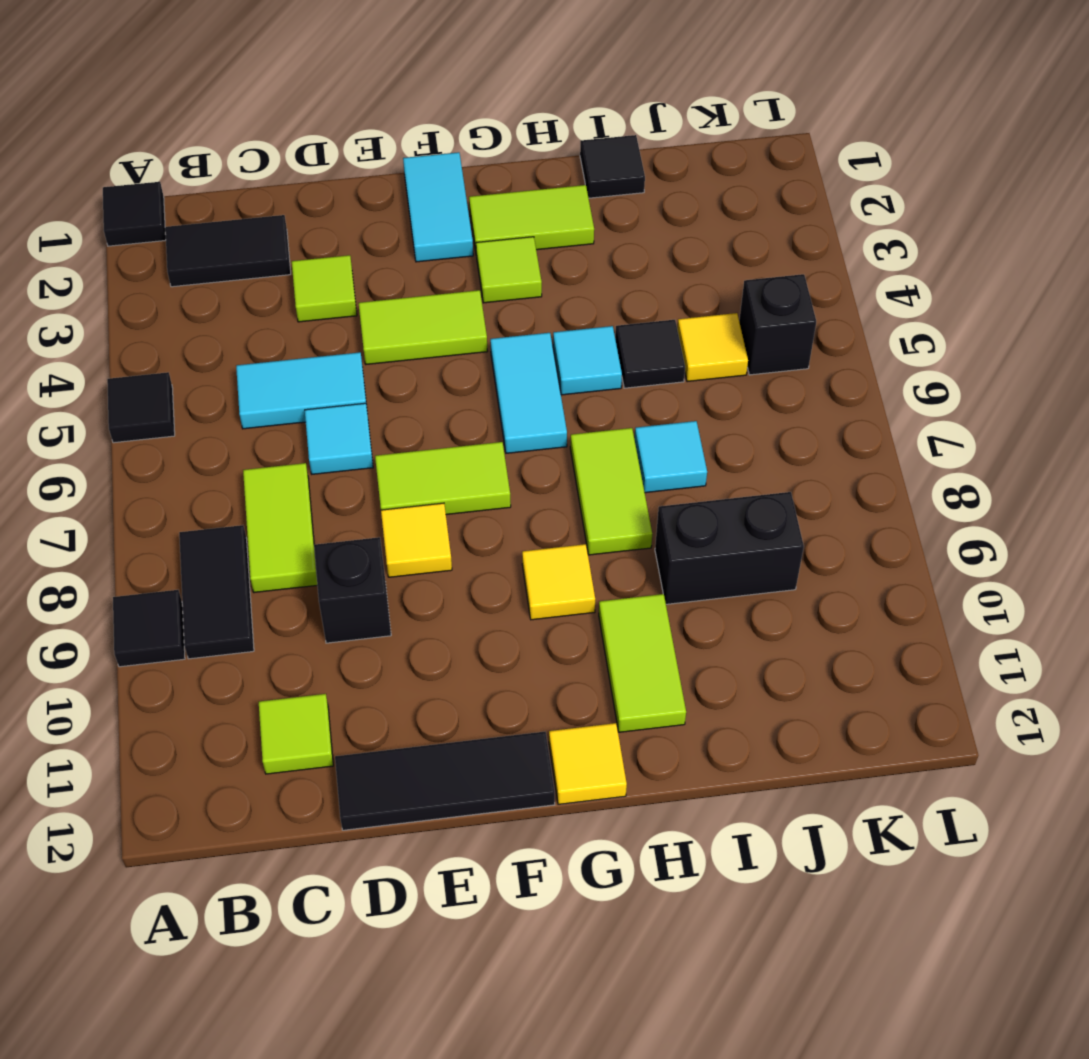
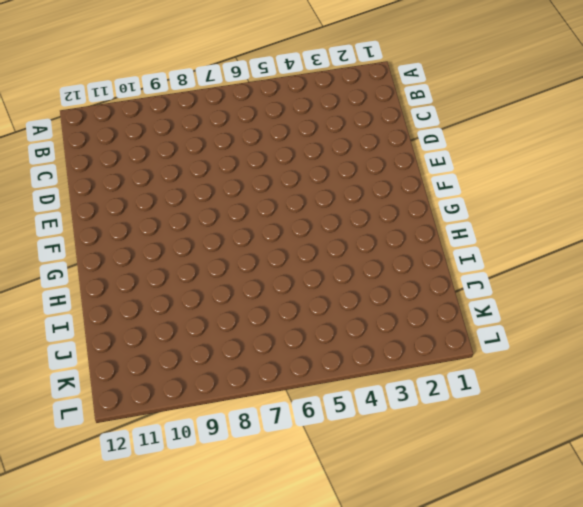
none -> black 1x1 tile [103,182,166,246]
none -> black 1x1 tile [107,372,175,443]
none -> black 1x1 tile [113,590,185,667]
none -> black 1x2 tile [165,215,291,287]

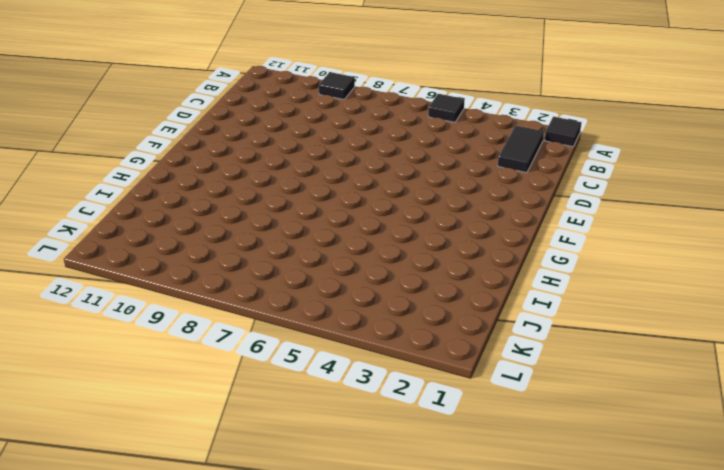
none -> black 1x2 tile [179,525,254,659]
none -> cyan 1x2 tile [236,352,366,429]
none -> lime 1x2 tile [243,463,317,593]
none -> lime 1x1 tile [259,694,333,774]

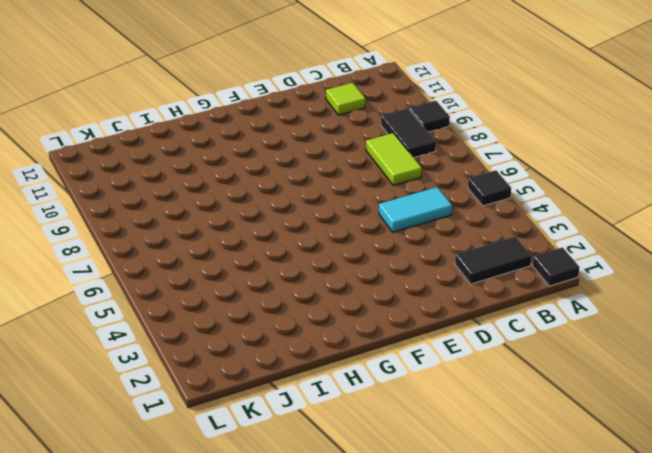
none -> lime 1x1 tile [292,255,357,322]
none -> cyan 1x1 tile [305,403,373,474]
none -> black 1x1 brick [314,537,391,643]
none -> black 1x3 tile [335,732,555,830]

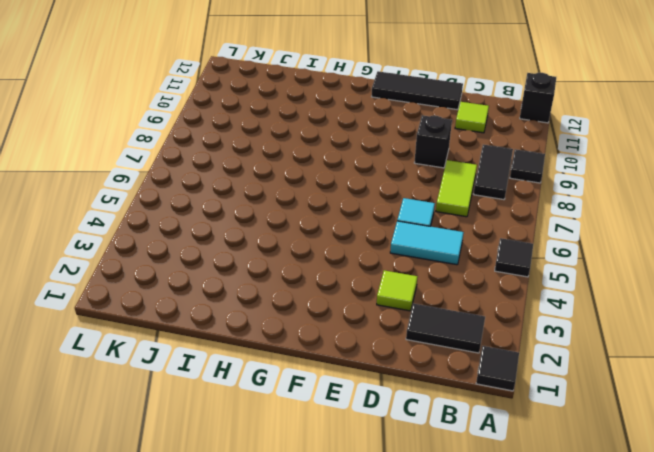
black 1x1 brick [520,73,556,123] -> black 1x1 brick moved to [739,274,816,375]
none -> lime 1x2 tile [359,290,488,364]
none -> lime 1x2 tile [375,442,511,515]
none -> yellow 1x1 tile [381,503,452,577]
none -> cyan 1x2 tile [403,152,473,262]

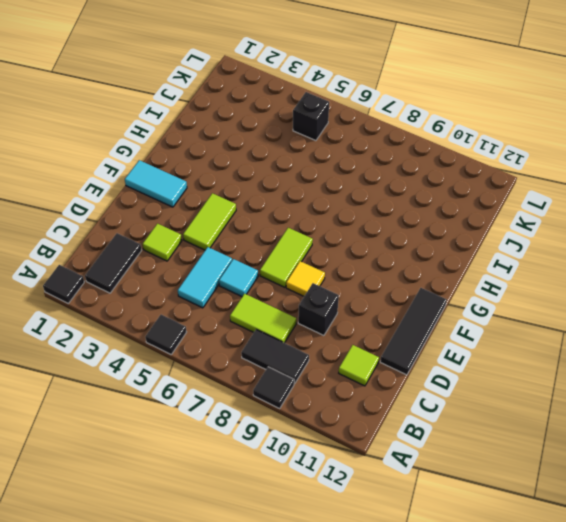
none -> lime 1x2 tile [469,185,594,251]
none -> lime 1x1 tile [476,237,542,303]
none -> cyan 1x2 tile [490,333,567,453]
none -> yellow 1x1 tile [522,544,595,620]

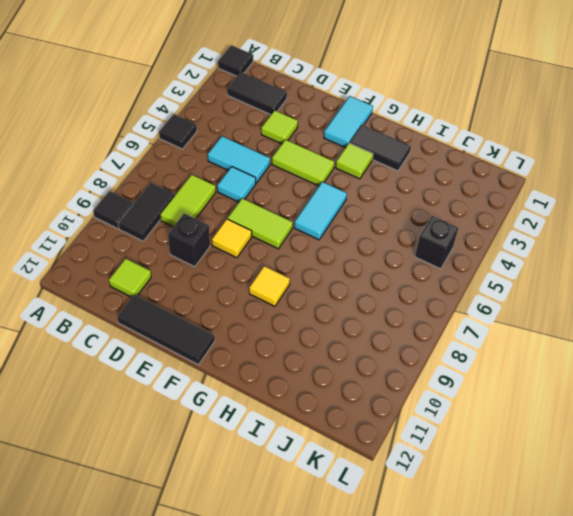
black 1x2 tile [350,125,411,171] -> lime 1x2 tile [469,185,594,251]
none -> yellow 1x1 tile [549,723,627,804]
none -> cyan 1x1 tile [553,326,622,395]
none -> lime 1x2 tile [570,428,652,555]
none -> lime 1x2 tile [599,594,686,732]

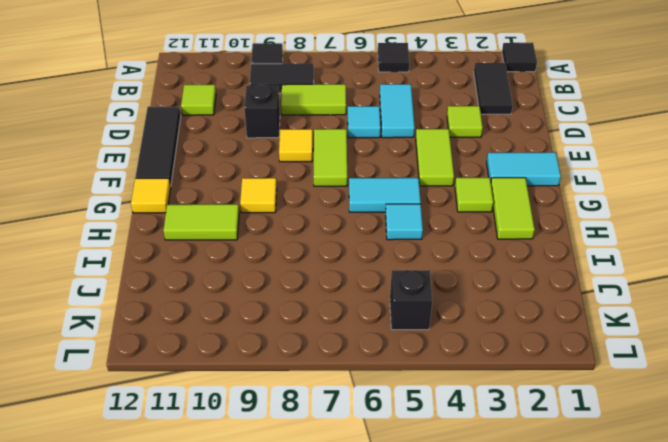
none -> lime 1x2 tile [570,428,652,555]
none -> black 1x1 tile [580,135,645,198]
none -> black 1x1 tile [615,320,685,388]
none -> cyan 1x1 tile [635,421,707,493]

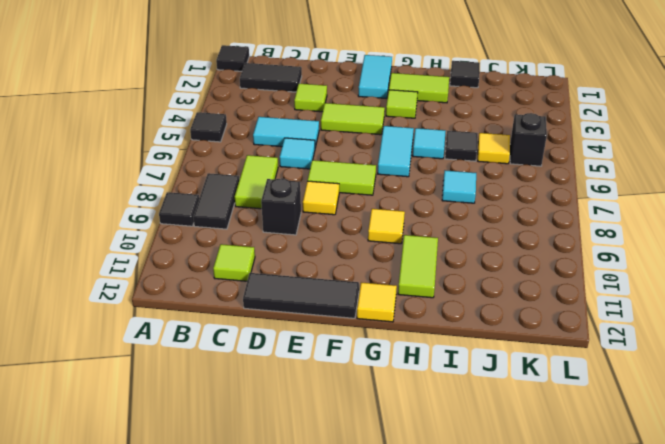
none -> lime 1x2 tile [570,428,652,555]
none -> black 1x2 brick [655,492,804,604]

